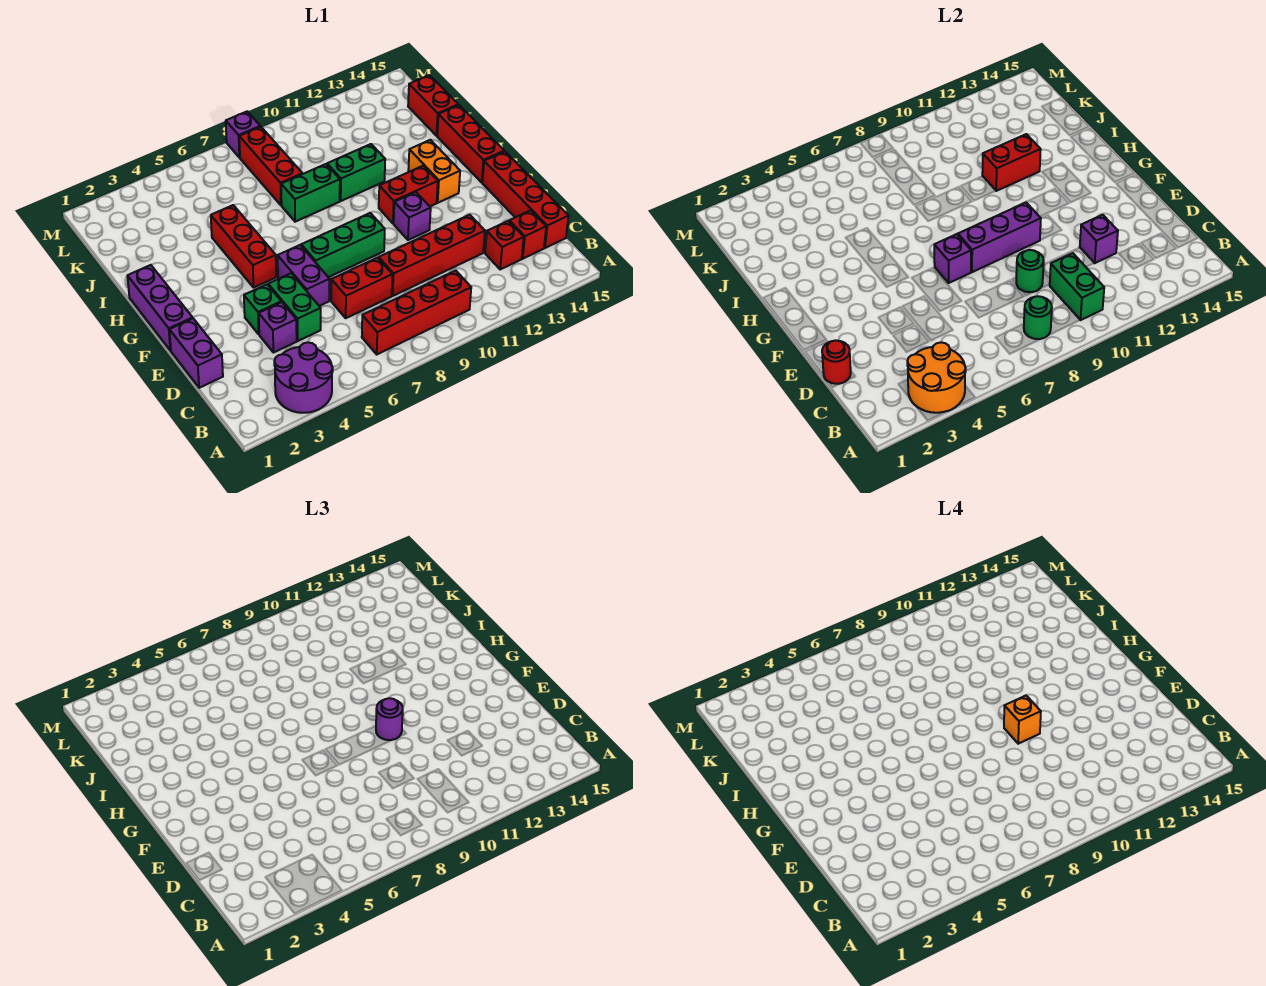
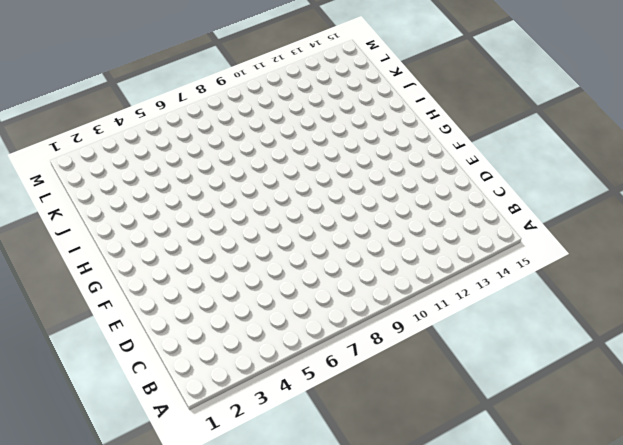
none -> purple 2x2 round brick [274,342,333,413]
none -> red 1x4 brick [362,271,471,354]
none -> red 1x1 brick [485,221,524,269]
none -> red 1x1 brick [509,210,546,259]

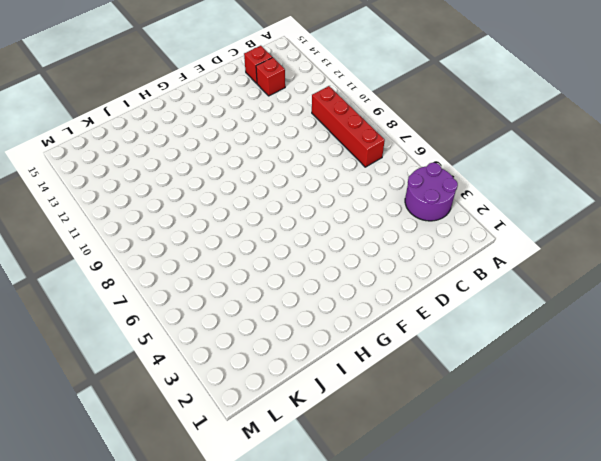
none -> red 1x4 brick [482,151,568,248]
none -> purple 1x2 brick [170,319,223,388]
none -> purple 1x1 brick [259,302,297,353]
none -> green 1x2 brick [268,273,321,341]

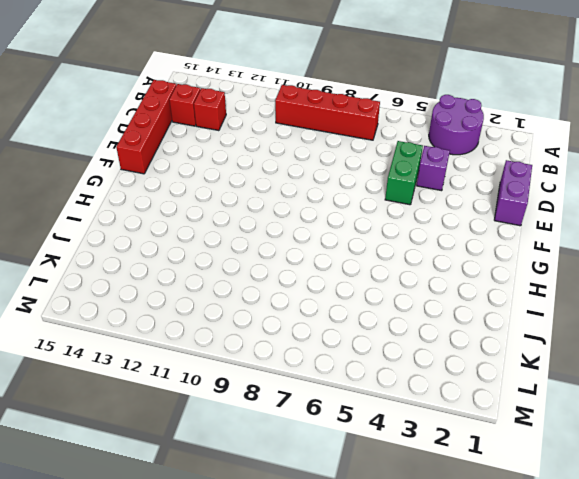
none -> red 1x2 brick [331,258,392,318]
none -> red 1x4 brick [379,215,485,296]
none -> green 1x1 brick [244,285,281,334]
none -> purple 1x2 brick [278,245,330,306]

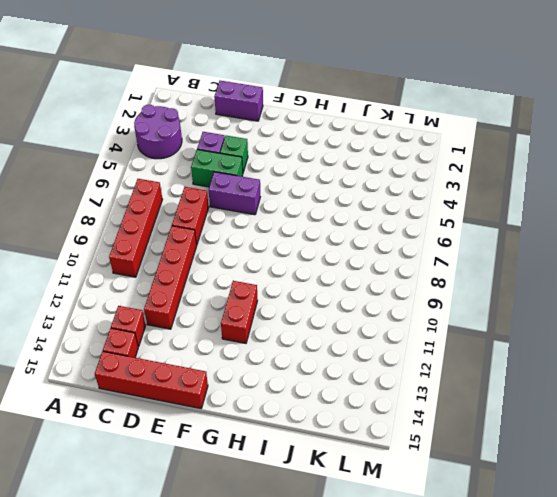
none -> purple 1x3 brick [127,265,193,351]
none -> green 1x3 brick [301,213,385,277]
none -> purple 1x1 brick [394,192,431,240]
none -> red 1x3 brick [211,205,276,287]

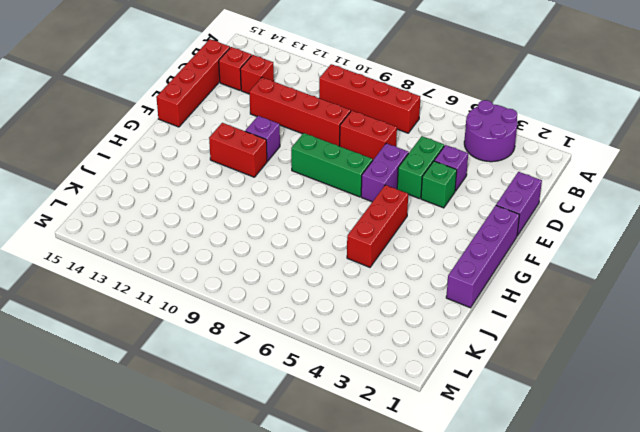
purple 1x4 brick [446,206,519,308] -> purple 1x3 brick [127,265,193,351]
none -> orange 1x2 brick [408,140,460,203]
none -> red 1x3 brick [437,105,504,182]
none -> green 1x2 brick [281,164,340,222]
none -> green 1x2 brick [327,144,385,201]

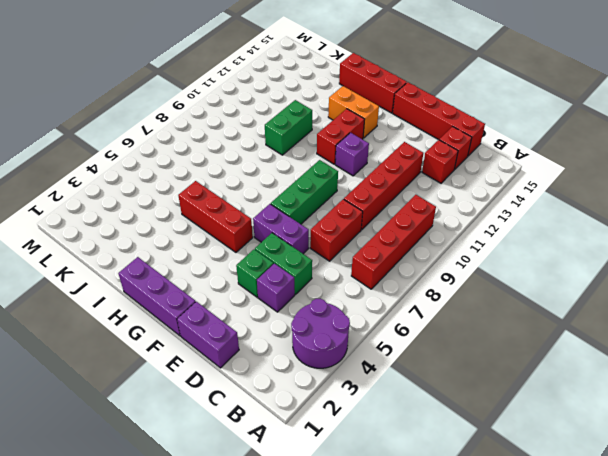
none -> green 1x2 brick [281,164,340,222]
none -> red 1x3 brick [239,127,302,205]
none -> red 1x2 brick [408,75,458,136]
none -> purple 1x1 brick [226,112,260,158]

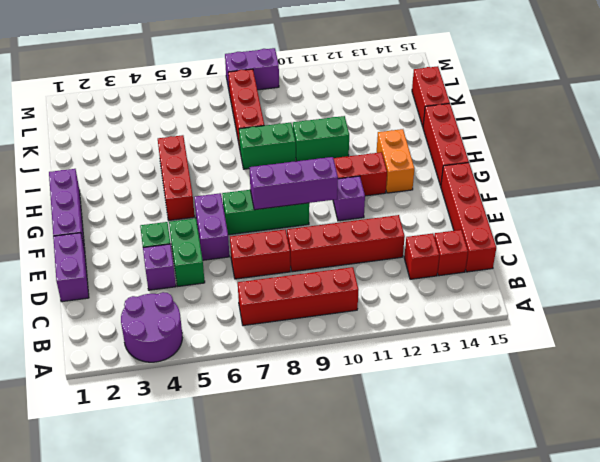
purple 1x2 brick [225,48,279,90] -> purple 1x1 brick [226,112,260,158]
none -> orange 2x2 round brick [907,342,966,413]
none -> green 1x1 round brick [1024,296,1052,339]
none -> green 1x2 brick [1050,253,1104,320]
none -> red 1x1 round brick [822,340,851,384]

